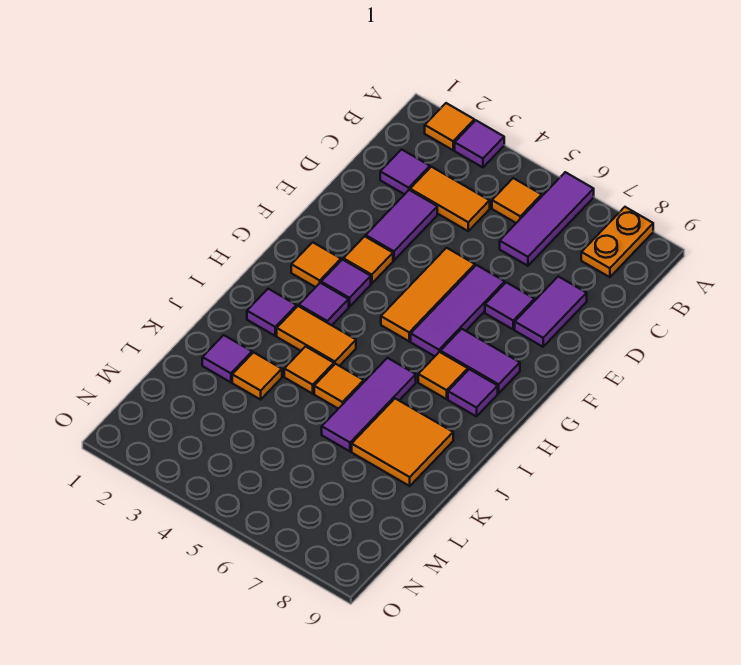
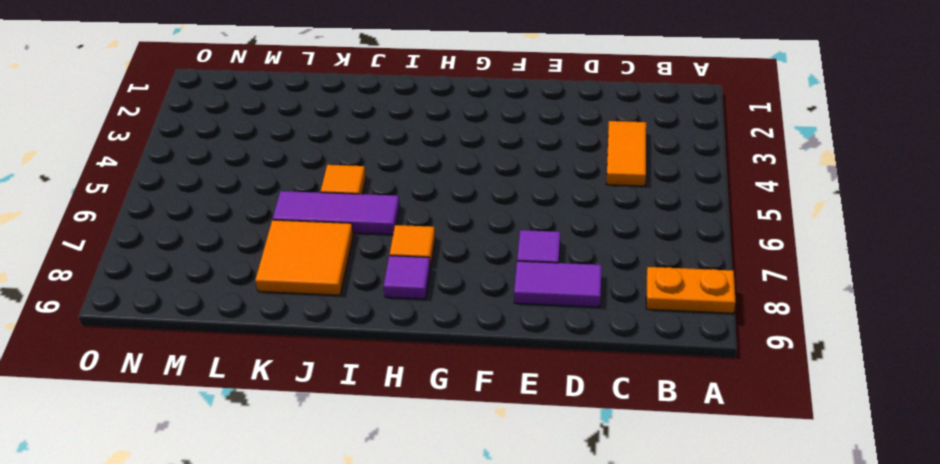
none -> orange 1x1 tile [425,103,474,150]
none -> purple 1x1 tile [455,120,504,167]
none -> purple 1x3 tile [500,172,594,266]

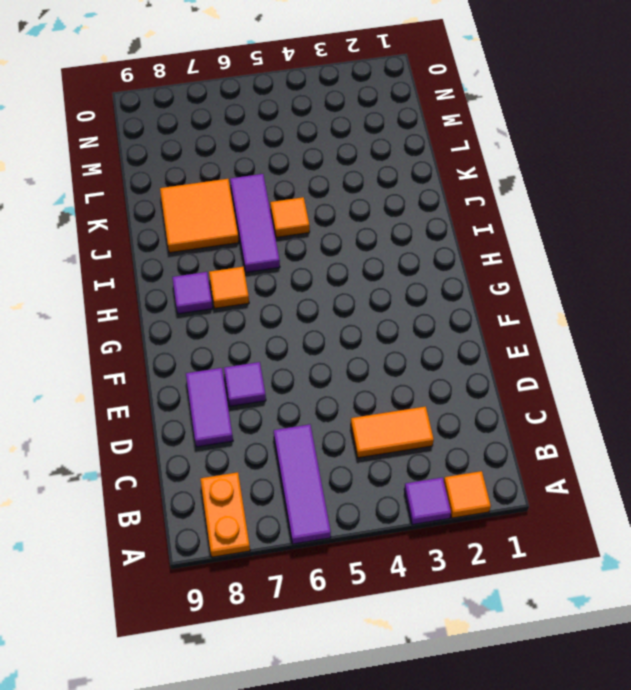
none -> orange 1x1 tile [492,178,542,223]
none -> purple 1x1 tile [380,149,430,194]
none -> purple 1x2 tile [366,190,437,260]

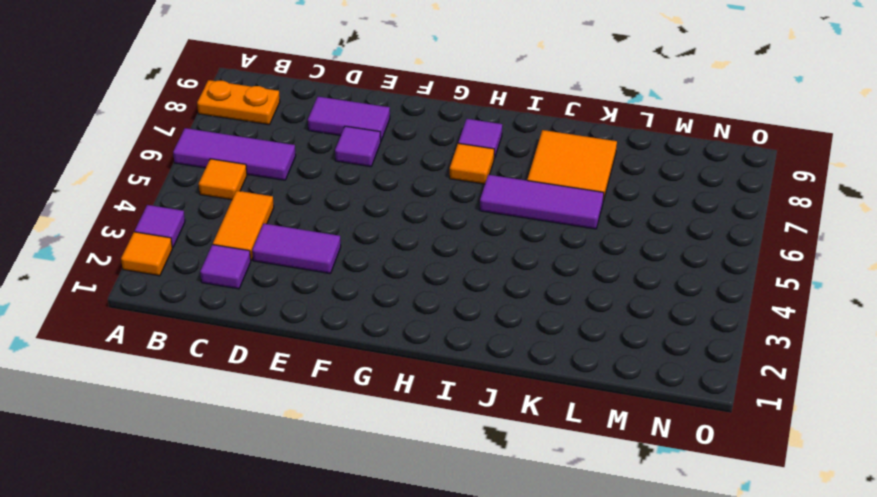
none -> orange 1x3 tile [381,248,475,341]
none -> purple 1x3 tile [411,265,505,356]
none -> orange 1x1 tile [343,236,393,284]

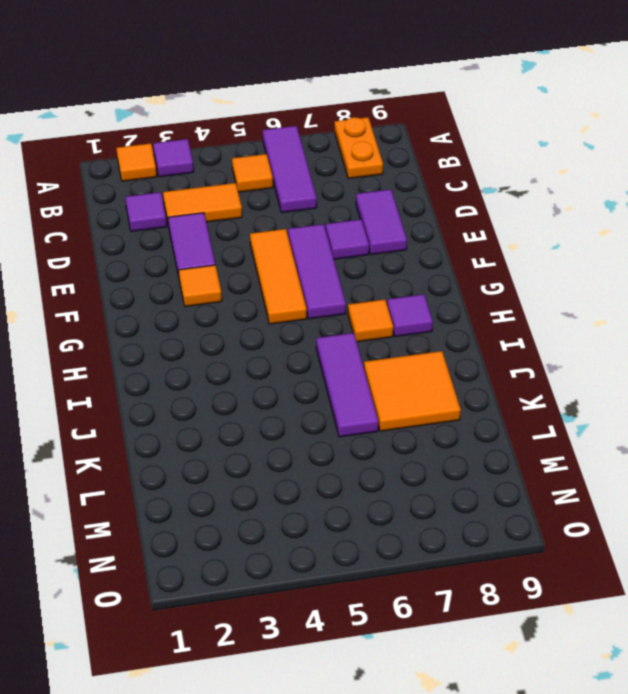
none -> orange 1x1 tile [291,242,341,287]
none -> purple 1x1 tile [321,260,371,307]
none -> purple 1x2 tile [441,329,520,393]

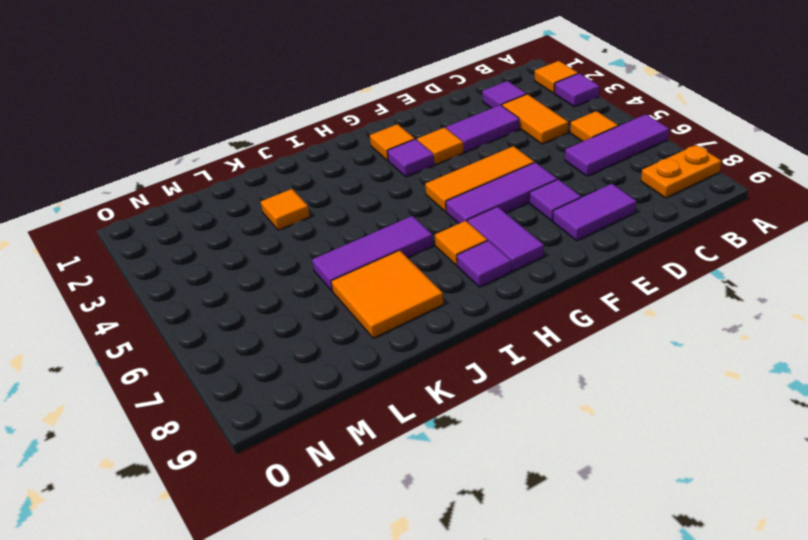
none -> purple 1x1 tile [299,283,349,325]
none -> purple 1x1 tile [247,289,297,336]
none -> orange 1x2 tile [277,306,356,366]

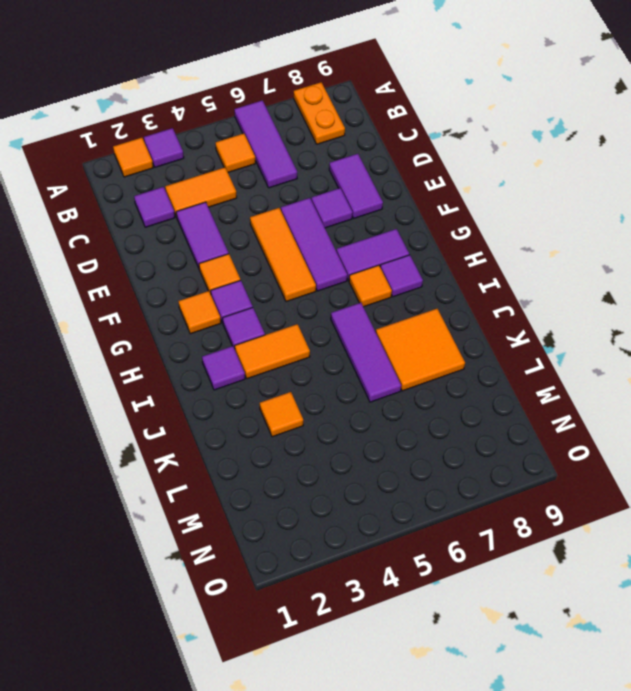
none -> orange 1x1 tile [284,346,334,394]
none -> orange 1x1 tile [314,364,364,409]
none -> purple 1x1 tile [202,335,252,382]

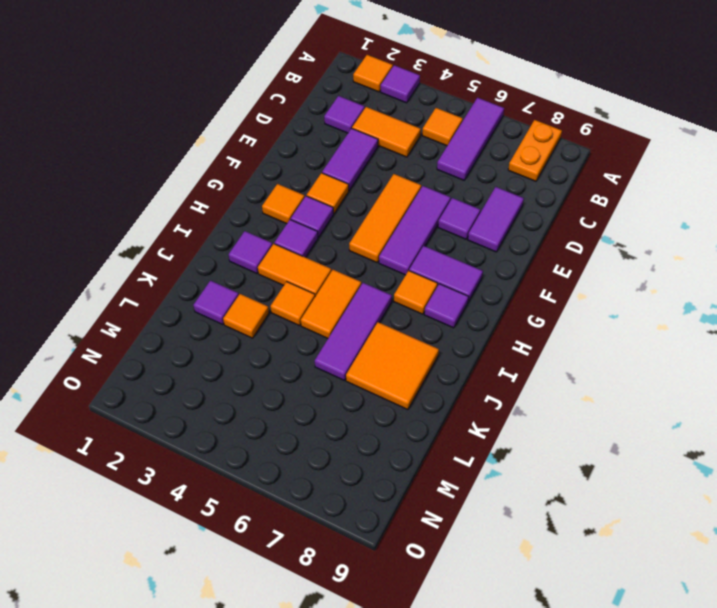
orange 1x2 tile [301,270,361,338] -> orange 1x1 tile [314,364,364,409]

